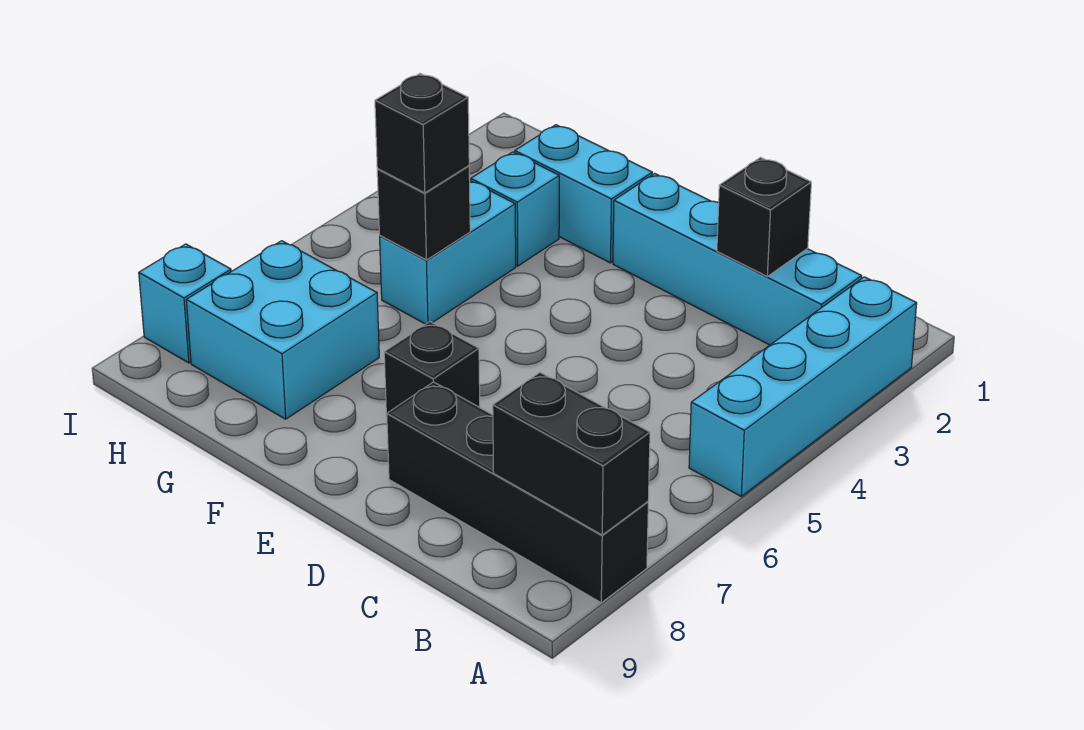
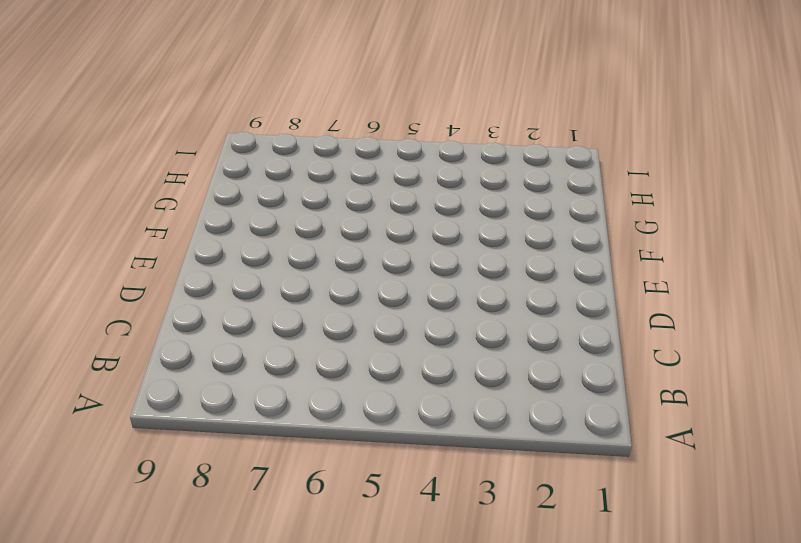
none -> cyan 1x4 brick [689,277,917,496]
none -> black 1x4 brick [387,382,648,603]
none -> cyan 1x4 brick [613,174,862,345]

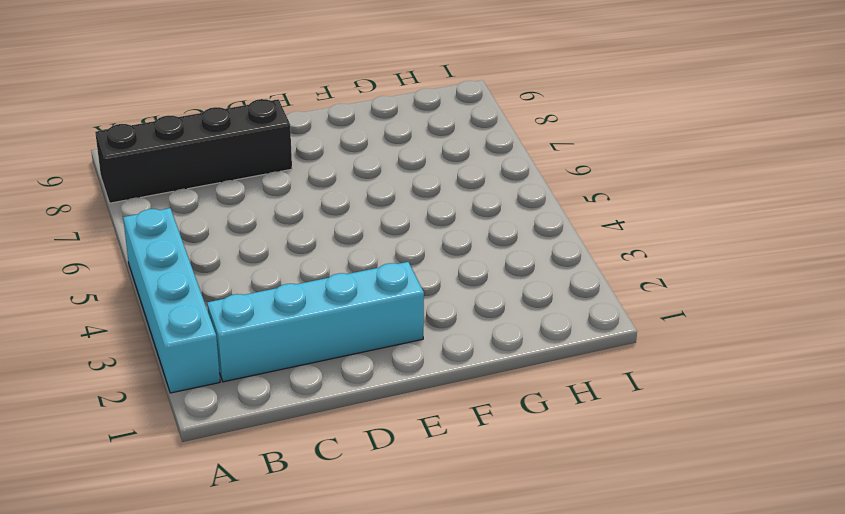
none -> black 1x1 brick [384,322,480,417]
none -> cyan 1x2 brick [515,125,652,263]
none -> cyan 1x1 brick [471,152,559,266]

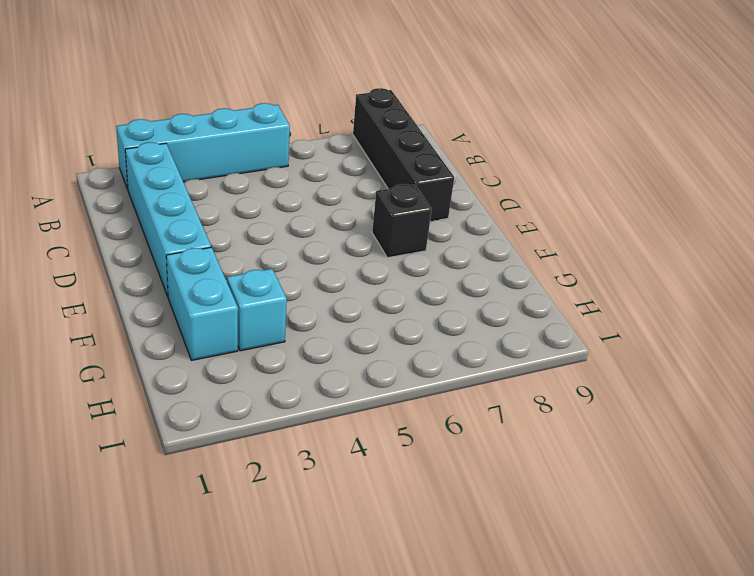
none -> cyan 1x2 brick [380,181,516,324]
none -> cyan 2x2 brick [186,241,379,419]
none -> cyan 1x1 brick [139,244,231,363]

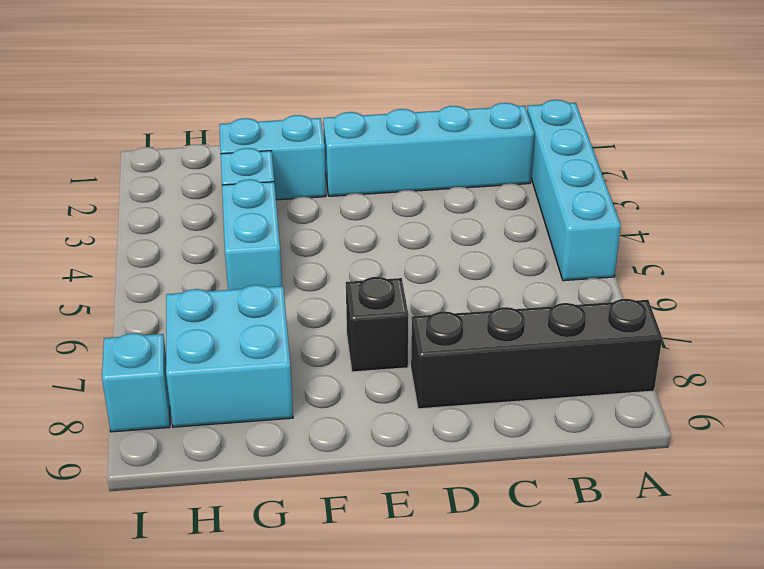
none -> black 1x2 brick [493,373,650,535]
none -> black 1x1 brick [717,158,811,276]
none -> black 1x1 brick [377,166,470,260]

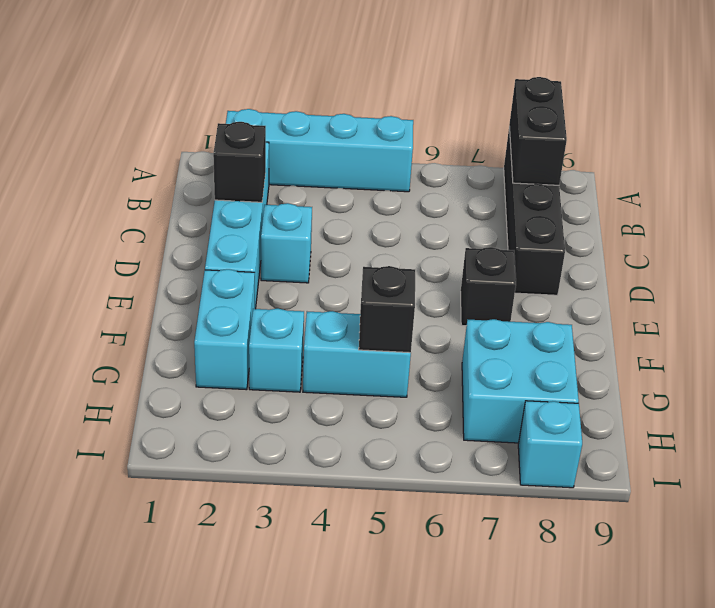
cyan 1x1 brick [261,203,312,283] -> none
none -> black 1x1 brick [375,74,469,193]

